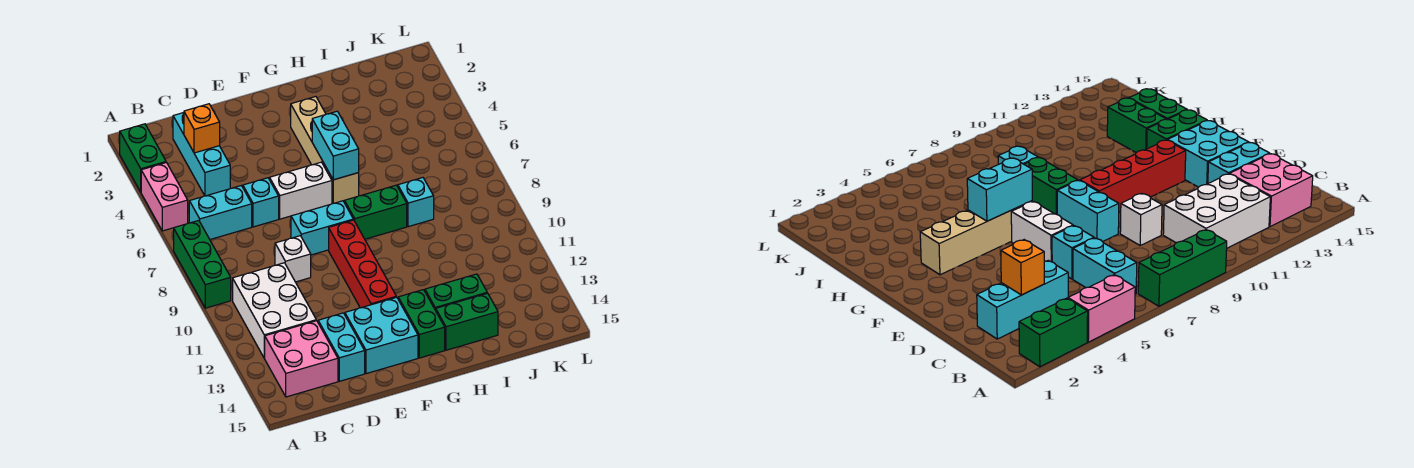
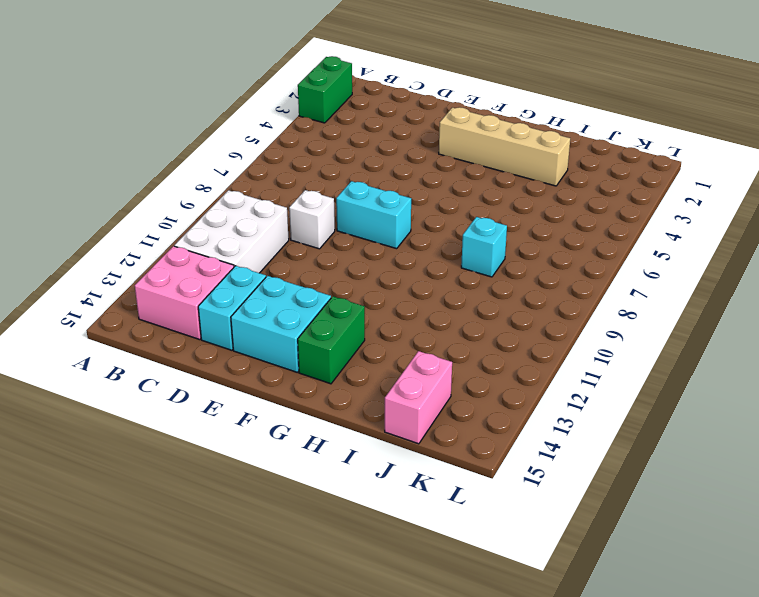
tan 1x4 brick [439,107,570,186] -> tan 1x4 brick turned to [291,97,359,203]
pink 1x2 brick [385,351,452,444] -> pink 1x2 brick moved to [141,163,188,231]
none -> green 1x3 brick [174,220,231,308]
none -> cyan 1x2 brick [189,186,252,239]
none -> cyan 1x3 brick [173,113,230,196]

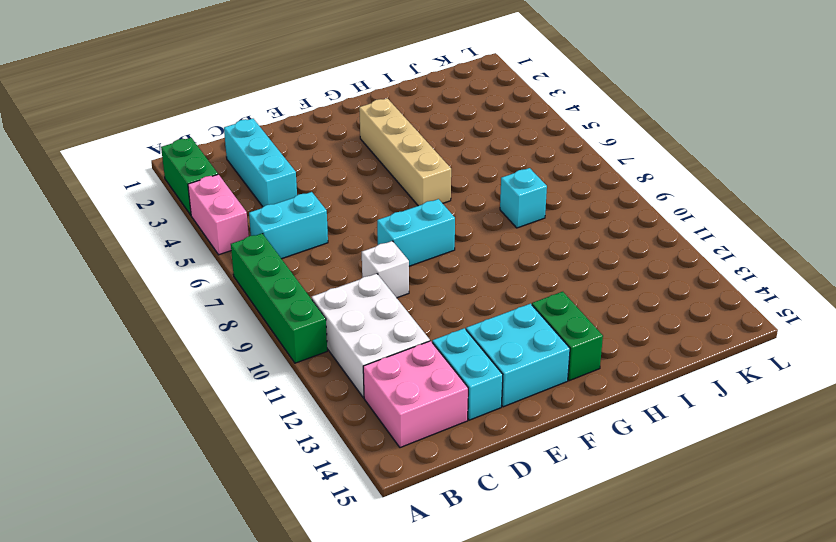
green 1x4 brick [231,233,327,363] -> green 1x3 brick [174,220,231,308]
none -> cyan 1x1 brick [243,178,279,227]
none -> white 1x2 brick [270,162,332,219]
none -> red 1x4 brick [329,220,396,308]

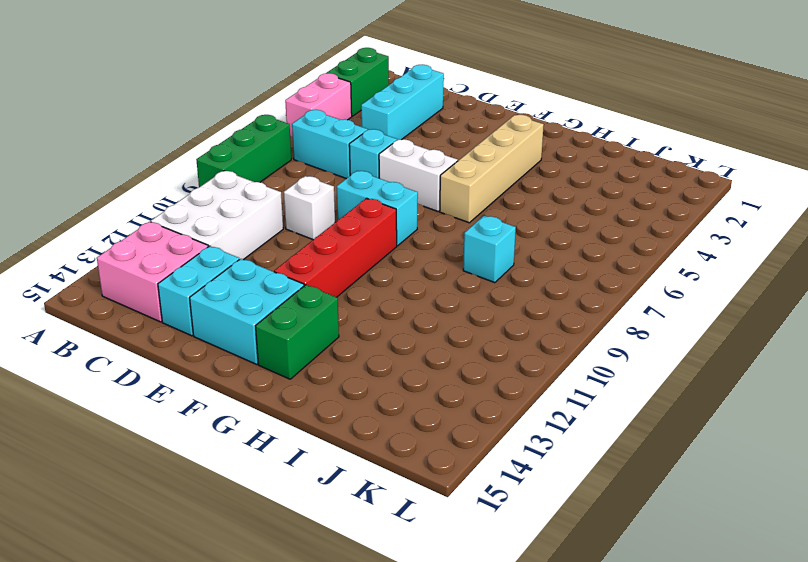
none -> green 1x2 brick [344,185,407,239]
none -> green 1x2 brick [425,274,487,310]
none -> green 1x2 brick [436,293,498,350]

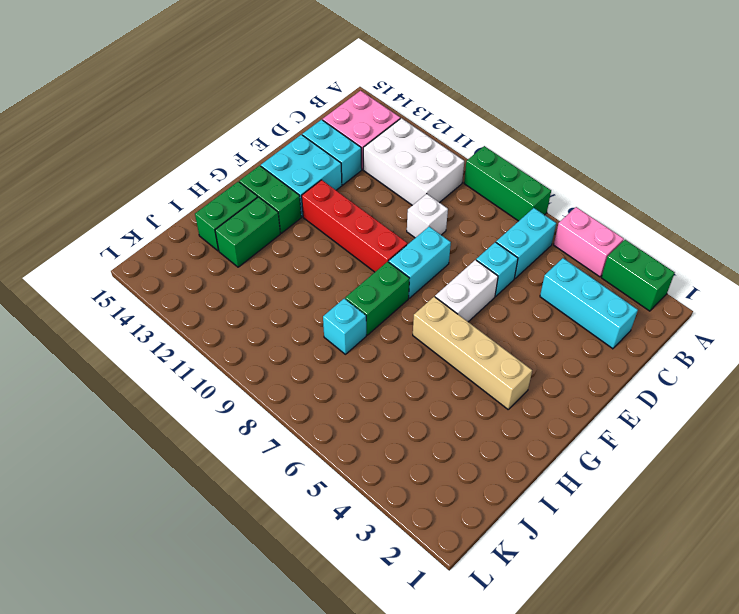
none -> orange 1x1 brick [184,104,220,153]
none -> cyan 1x2 brick [312,111,359,180]

